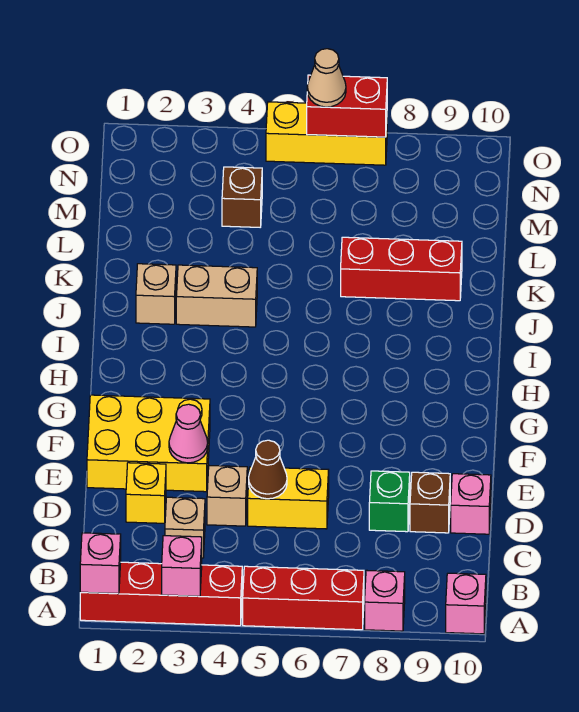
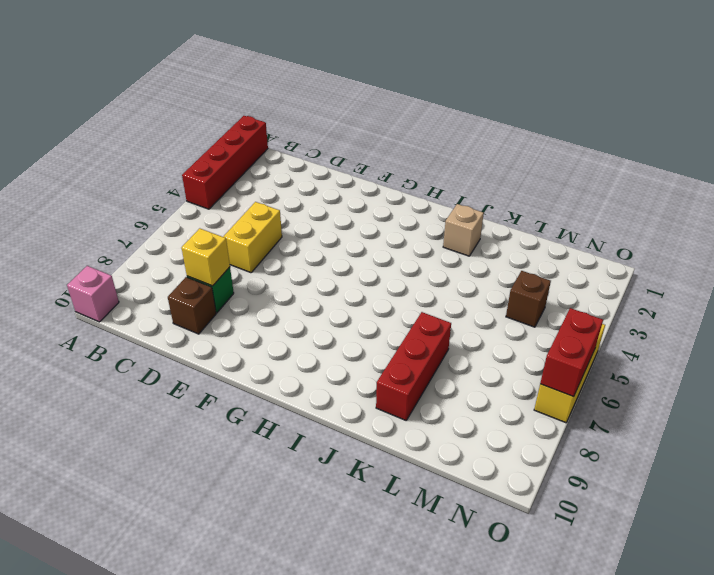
yellow 1x1 brick [182,228,230,286] -> yellow 1x1 brick moved to [126,463,166,523]
none -> red 1x3 brick [243,566,364,630]
none -> pink 1x1 brick [365,570,405,631]
none -> tan 1x1 brick [165,497,205,558]

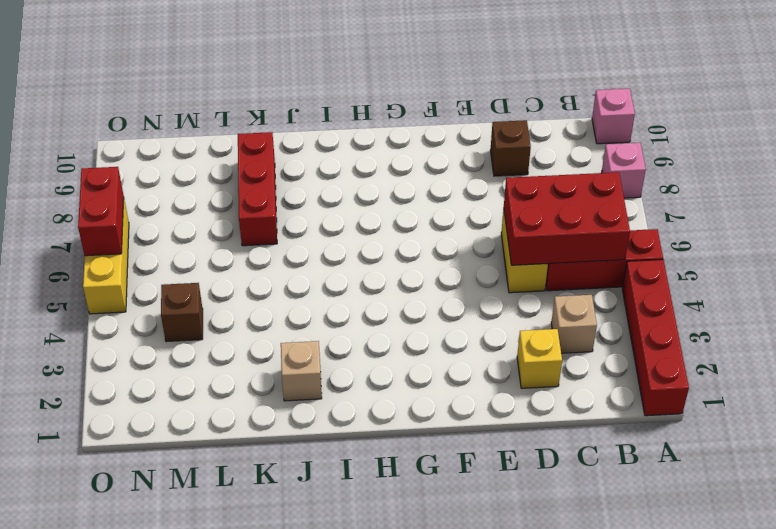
red 1x3 brick [546,229,663,291] -> red 1x3 brick turned to [243,566,364,630]
red 2x3 brick [504,172,630,265] -> brown 1x1 cone [249,440,287,499]
none -> tan 1x1 brick [207,466,247,526]
none -> green 1x1 brick [369,471,410,532]
none -> pink 1x1 brick [451,474,491,534]

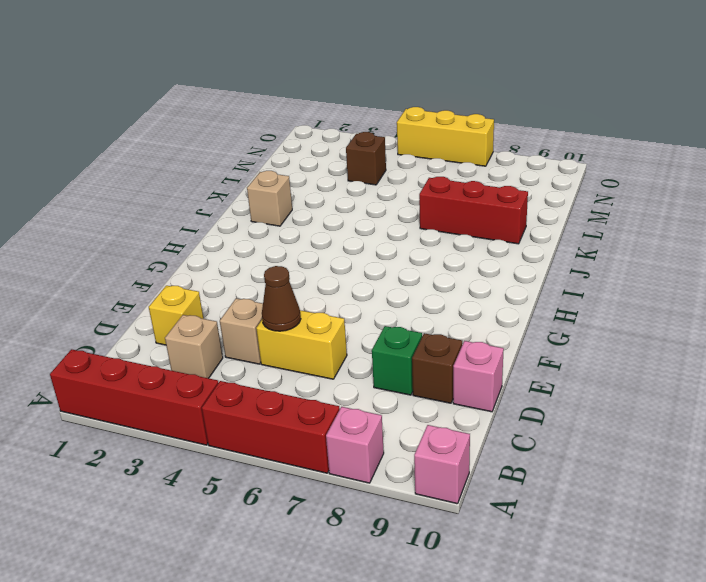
none -> yellow 2x3 brick [87,395,210,492]
none -> tan 1x2 brick [176,265,257,327]
none -> pink 1x1 brick [80,533,121,594]

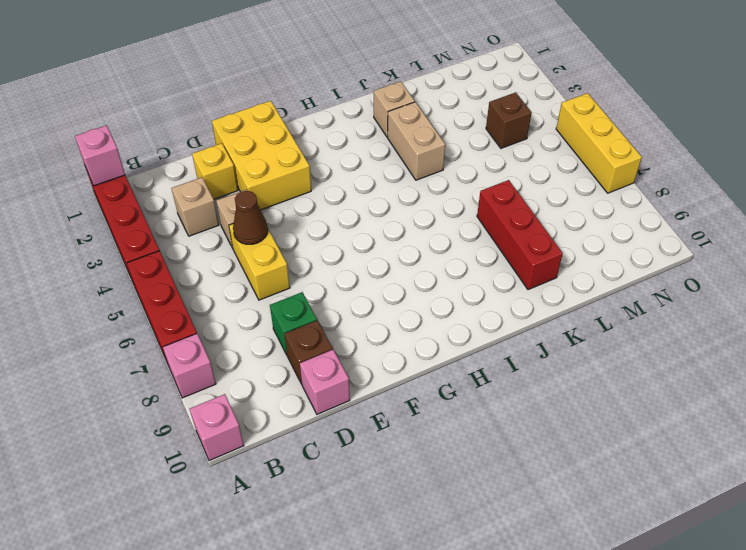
none -> pink 1x1 brick [162,536,202,596]
none -> pink 1x1 cone [169,404,208,463]
none -> red 1x2 brick [307,75,387,137]

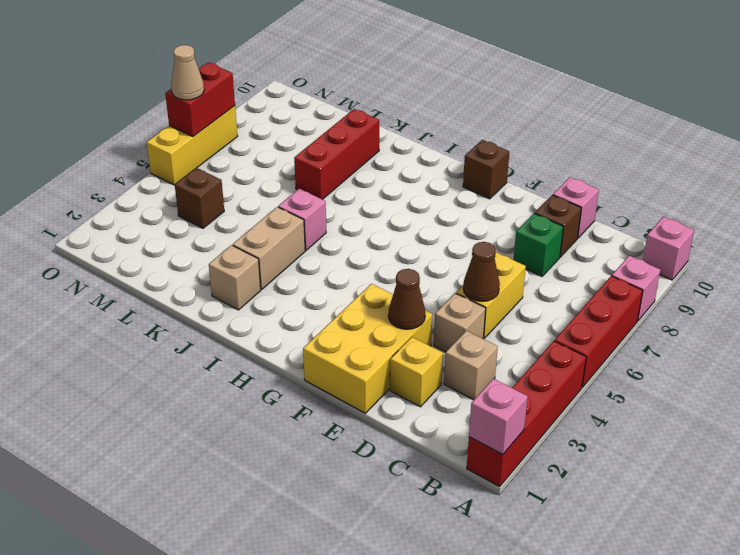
brown 1x1 cone [388,269,425,329] -> pink 1x1 cone [169,404,208,463]
brown 1x1 brick [463,140,509,199] -> none
pink 1x1 brick [278,189,326,250] -> pink 1x1 brick moved to [162,536,202,596]

